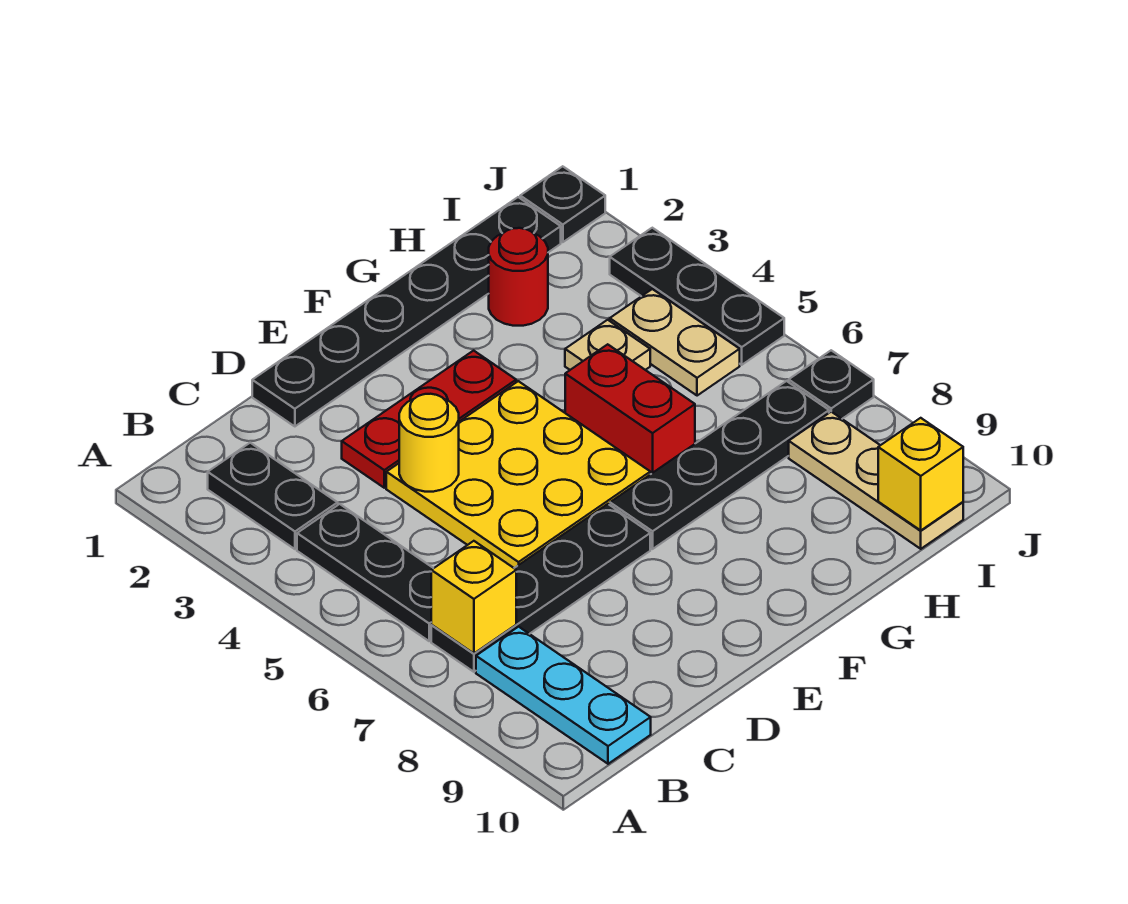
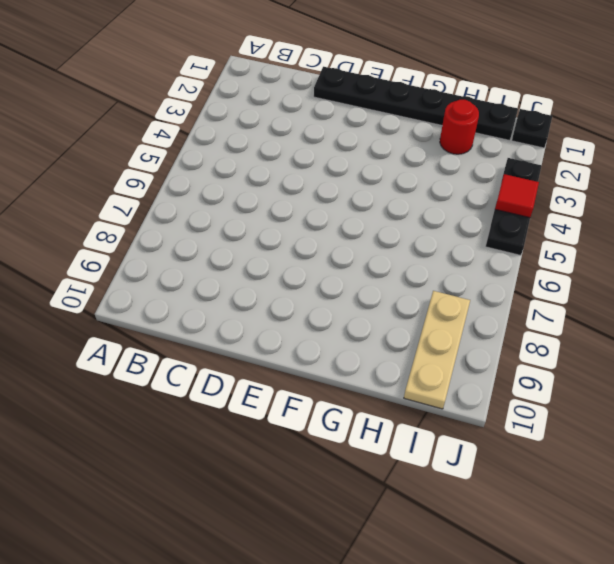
red 1x1 tile [495,174,539,218] -> none
none -> black 1x2 plate [208,443,338,549]
none -> black 1x3 plate [297,504,433,641]
none -> black 1x4 plate [431,504,650,672]

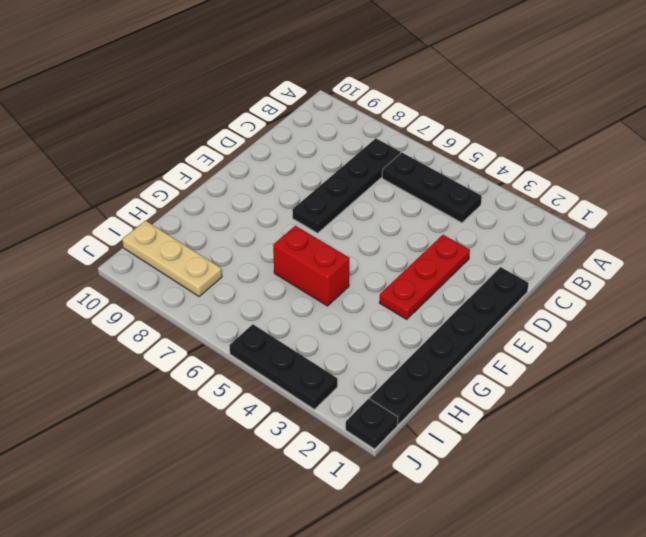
none -> black 1x2 plate [208,443,338,549]
none -> cyan 1x3 plate [476,627,651,764]
none -> yellow 3x3 plate [386,381,650,568]

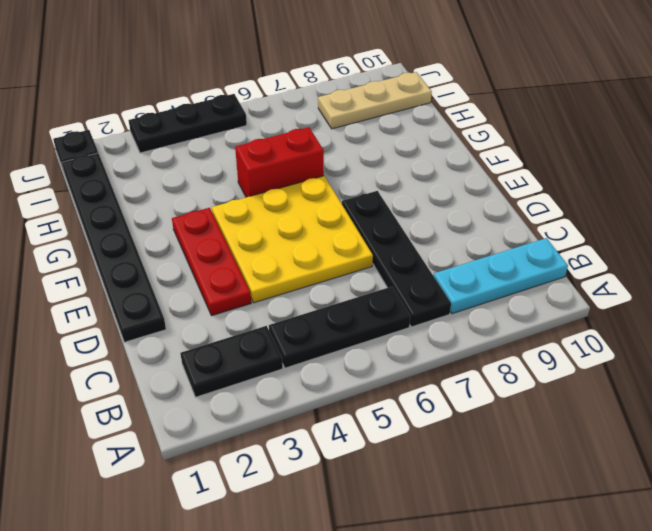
none -> black 1x4 plate [610,381,829,549]
none -> red 1x1 round brick [489,228,548,326]
none -> tan 1x1 plate [565,320,650,370]

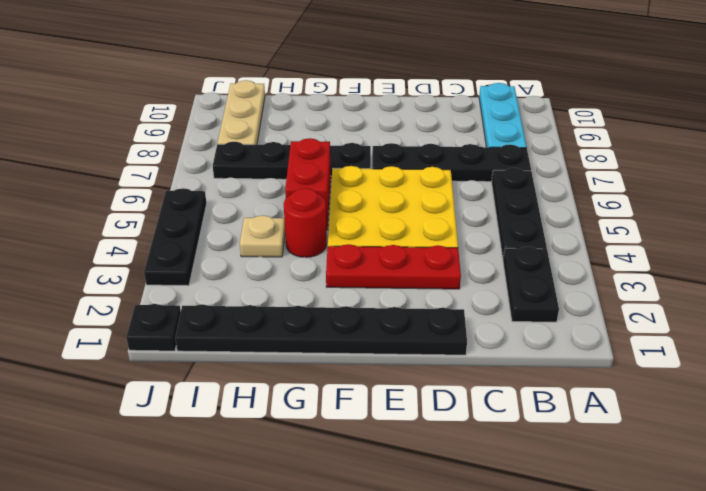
red 1x1 round brick [284,188,327,257] -> red 1x1 round brick moved to [489,228,548,326]
none -> tan 1x2 plate [610,289,740,396]
none -> black 1x1 plate [789,350,874,419]
none -> yellow 1x1 brick [431,541,516,653]

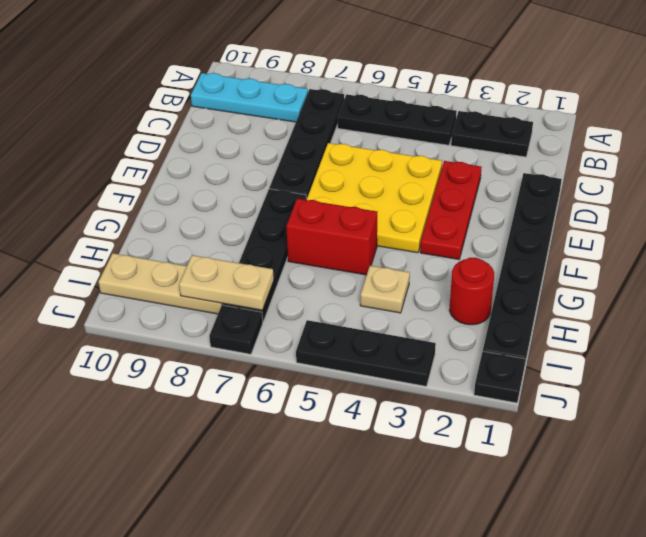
tan 1x2 plate [179,255,274,310] -> tan 1x2 plate moved to [610,289,740,396]
none -> yellow 1x1 brick [431,541,516,653]
none -> yellow 1x1 round brick [399,394,459,492]
none -> yellow 1x1 brick [878,418,963,530]

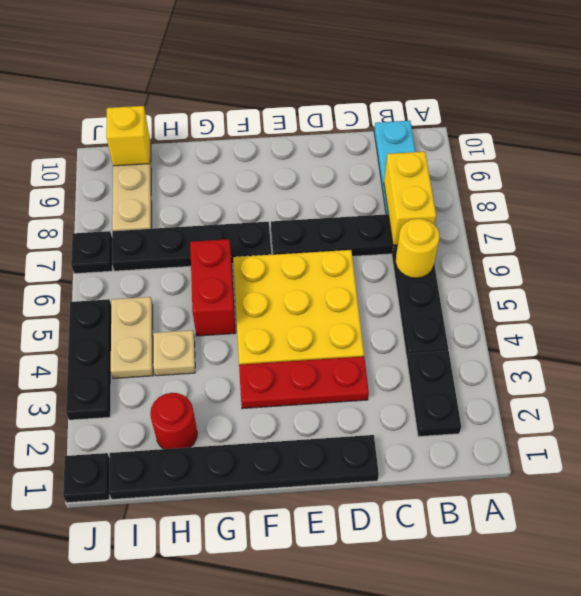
yellow 1x1 round brick [396,219,439,278] -> yellow 1x1 round brick moved to [399,394,459,492]
yellow 1x2 brick [384,152,436,245] -> yellow 1x1 brick [431,541,516,653]

